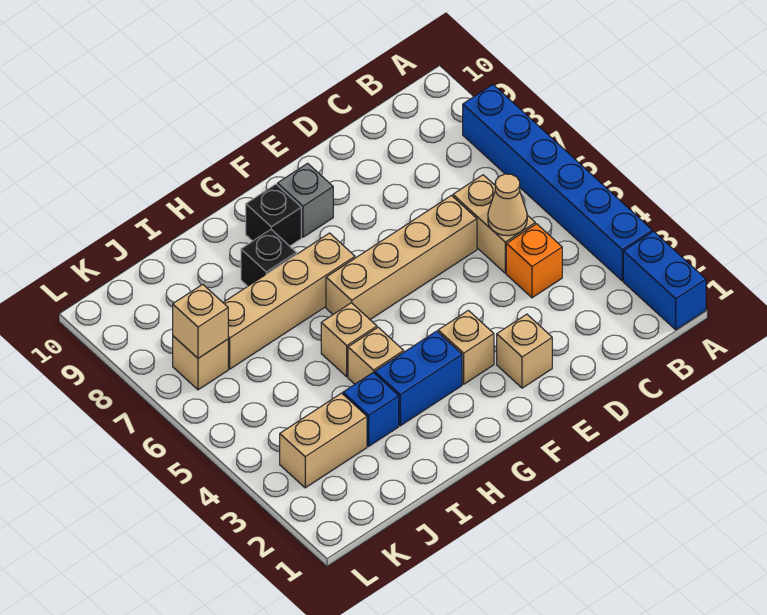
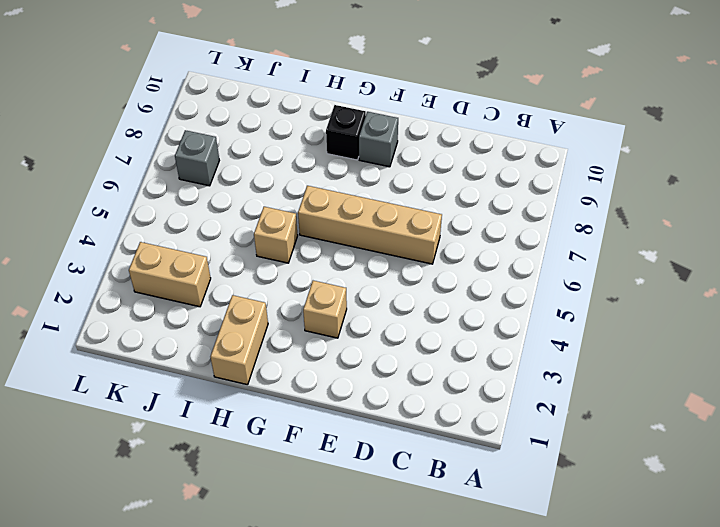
tan 1x2 brick [211,295,268,385] -> tan 1x2 brick moved to [453,175,535,273]
grey 1x1 brick [175,130,219,186] -> tan 1x1 brick [173,336,228,390]
none -> blue 1x2 brick [623,231,706,330]
none -> blue 1x6 brick [463,85,652,281]
none -> orange 1x1 brick [506,224,562,298]

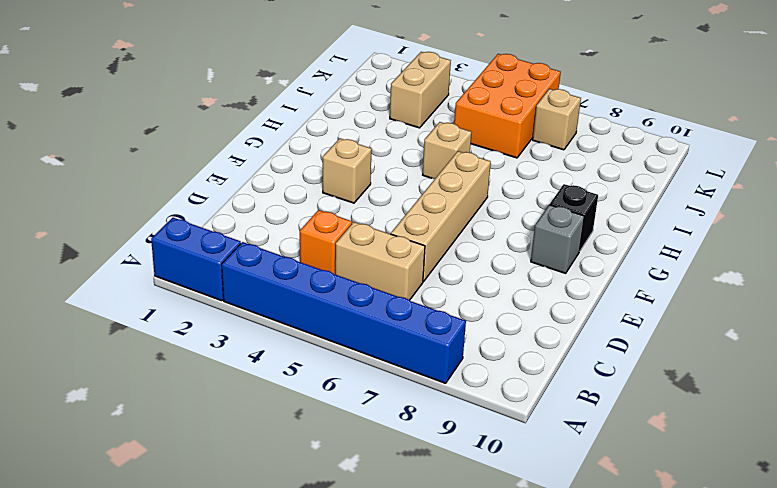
orange 2x3 brick [454,54,561,158] -> none
none -> tan 1x1 brick [497,314,552,388]
none -> blue 1x2 brick [375,331,462,426]
none -> tan 1x4 brick [223,233,355,369]

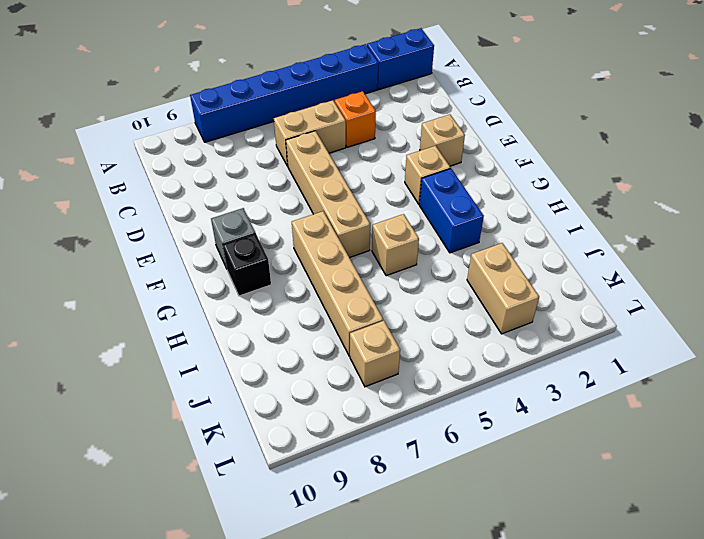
none -> tan 1x1 brick [348,327,404,384]
none -> black 1x1 brick [241,230,297,286]
none -> blue 1x1 brick [343,373,399,446]

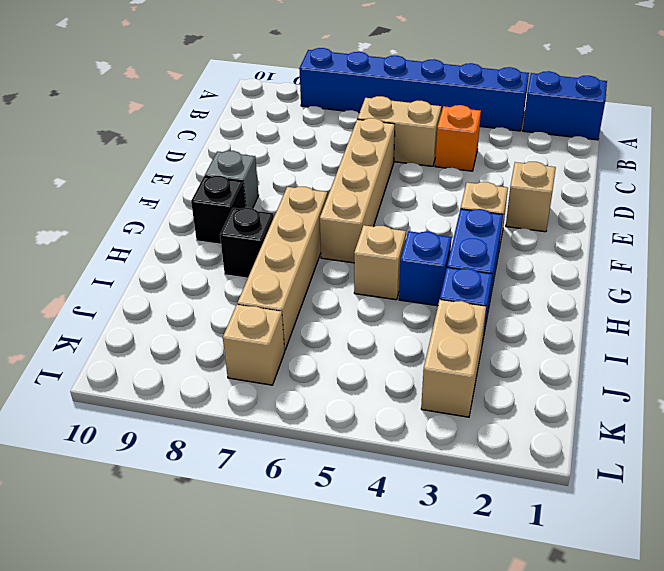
blue 1x1 brick [399,231,452,306] -> tan 1x1 brick [348,327,404,384]
none -> tan 1x1 cone [488,174,527,236]
none -> tan 1x1 brick [173,284,228,358]

